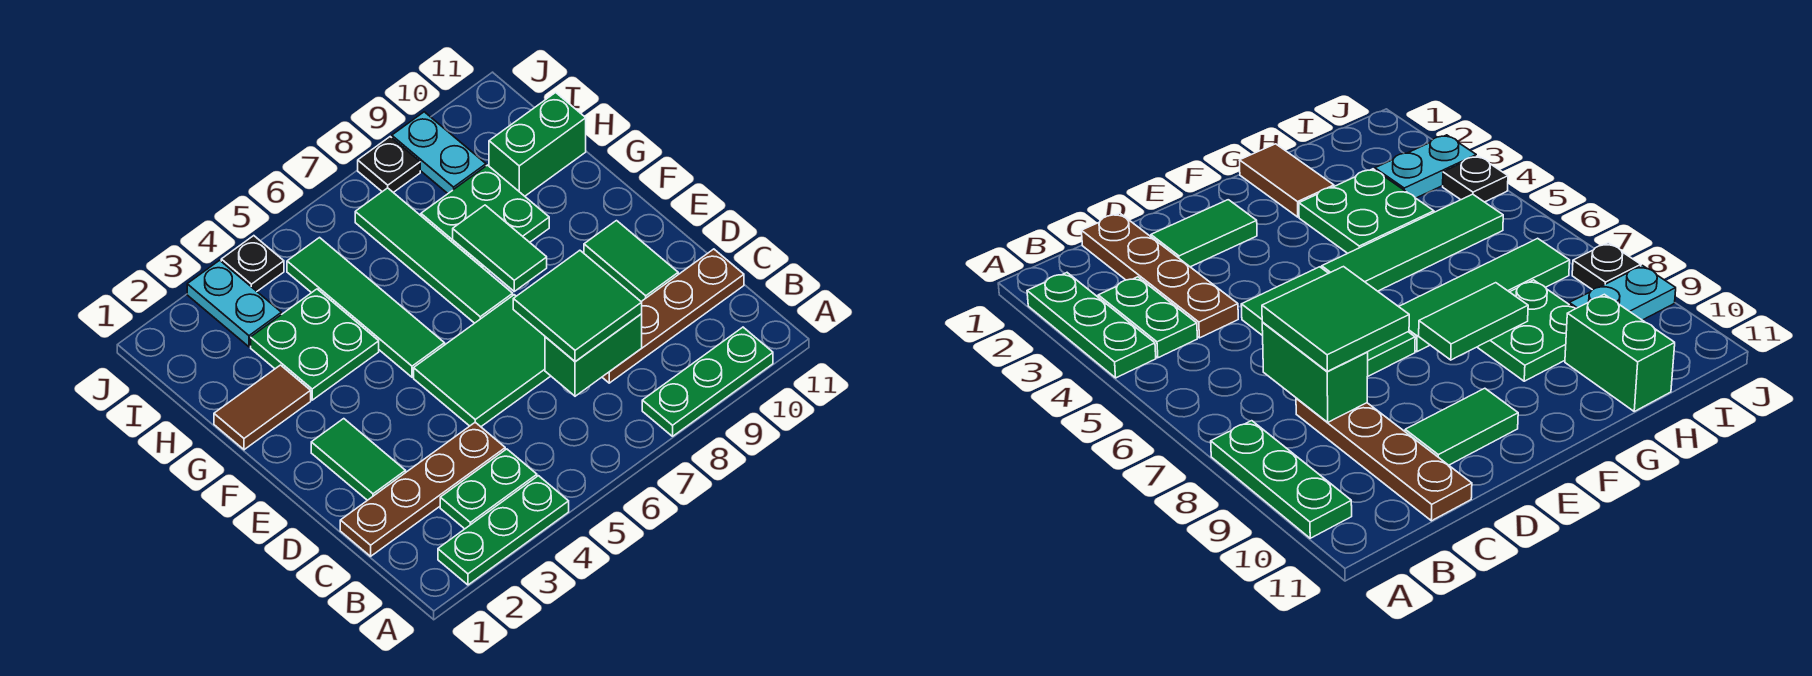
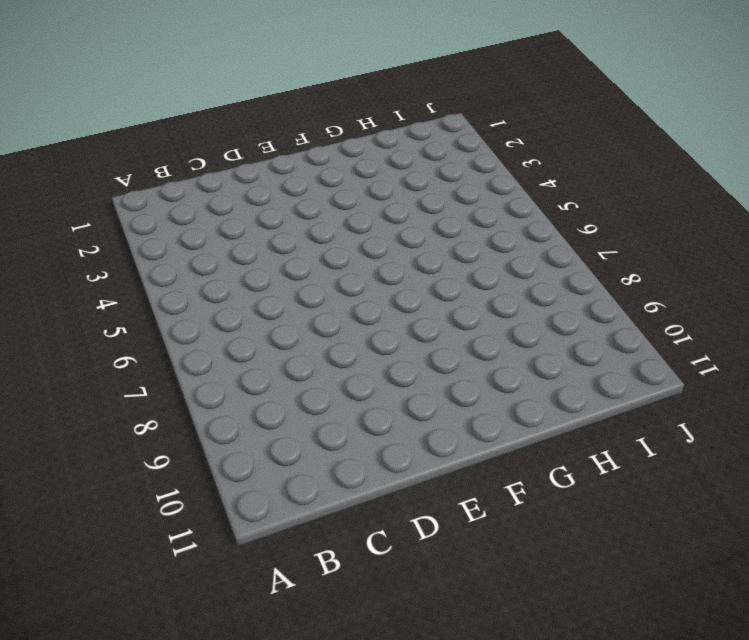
none -> green 1x3 plate [438,476,569,585]
none -> green 1x3 plate [642,327,773,436]
none -> green 1x2 plate [440,449,537,529]

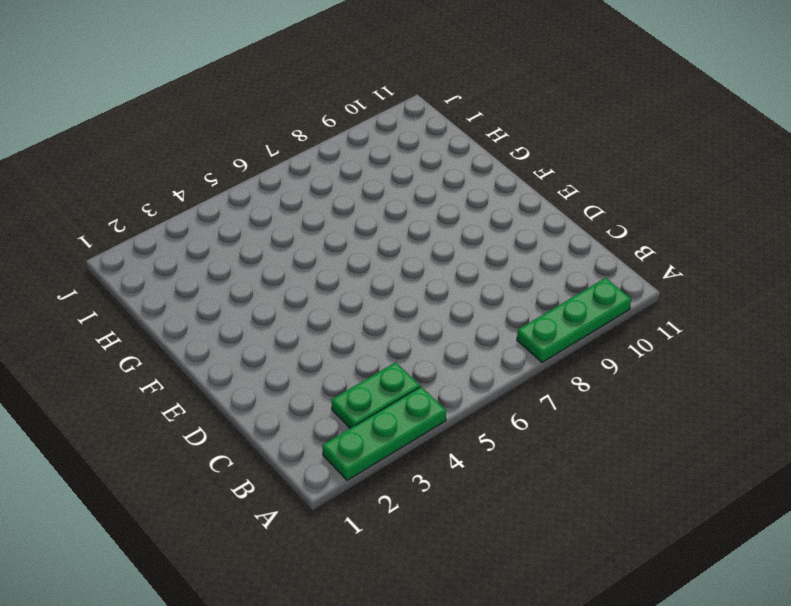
none -> brown 1x4 plate [340,422,505,556]
none -> brown 1x4 plate [602,249,744,383]
none -> green 1x2 tile [311,419,406,500]

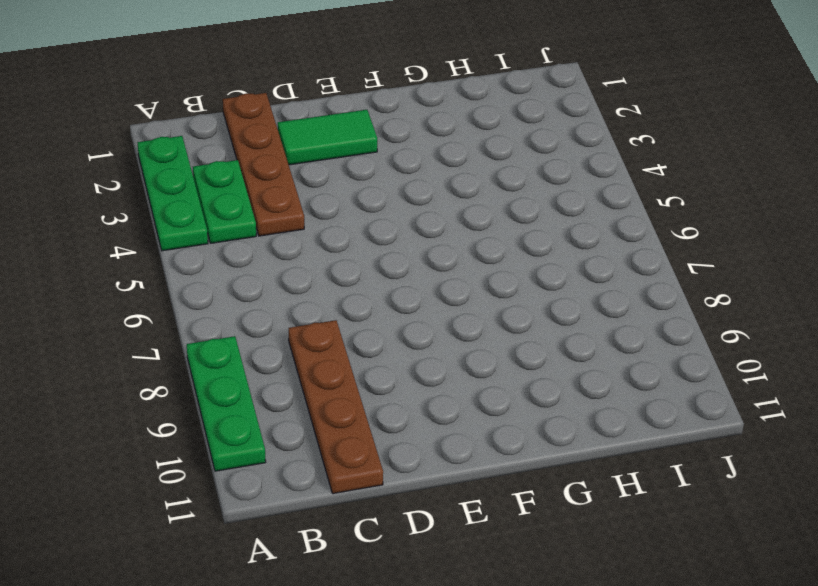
none -> green 2x3 tile [414,295,550,427]
none -> green 1x2 tile [584,221,678,301]
none -> green 1x4 tile [287,238,445,377]

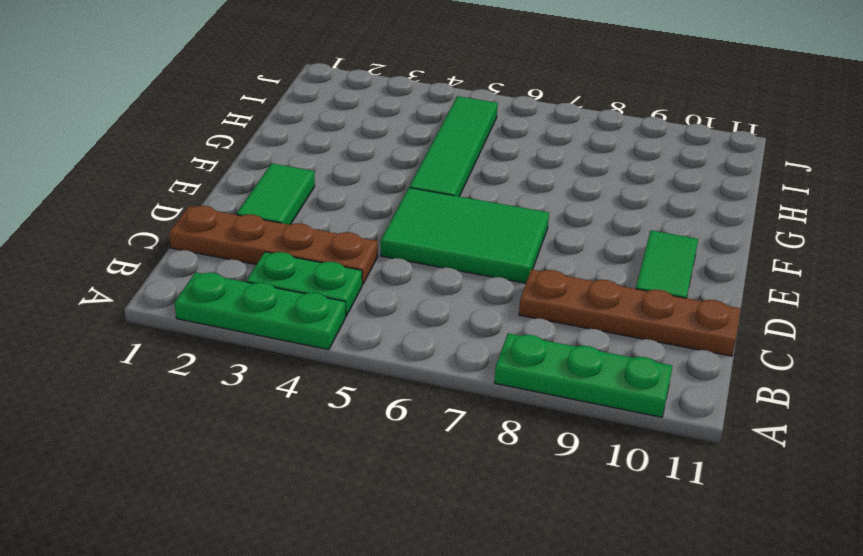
none -> green 1x4 tile [355,188,513,323]
none -> brown 1x2 tile [214,365,311,450]
none -> green 2x2 plate [251,289,379,400]

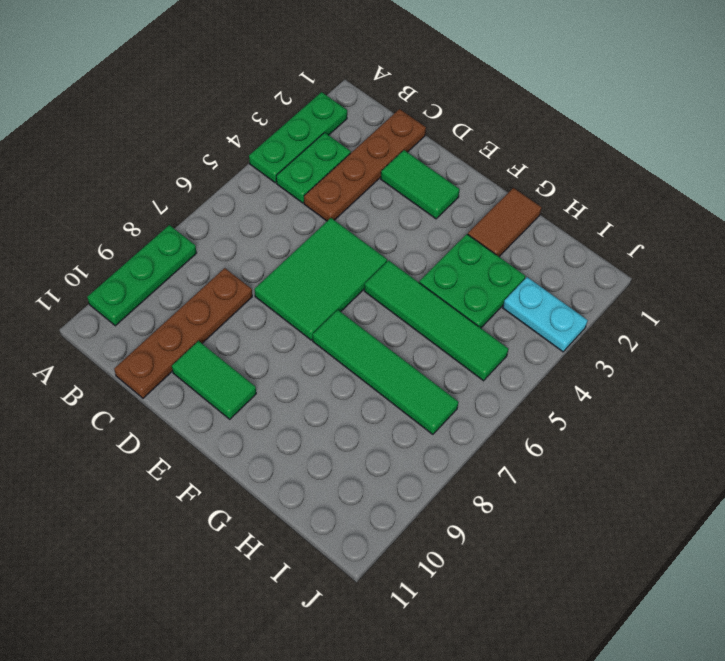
none -> green 2x2 plate [421,165,549,272]
none -> green 1x2 brick [489,92,586,196]
none -> cyan 1x2 plate [392,112,486,193]

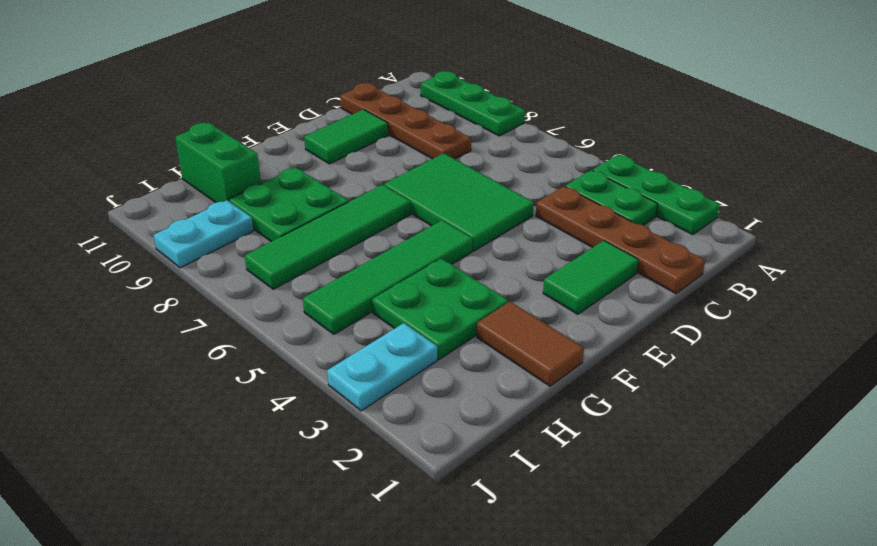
none -> black 1x1 plate [221,236,284,291]
none -> black 1x1 plate [358,137,420,192]
none -> green 1x2 brick [545,314,642,396]

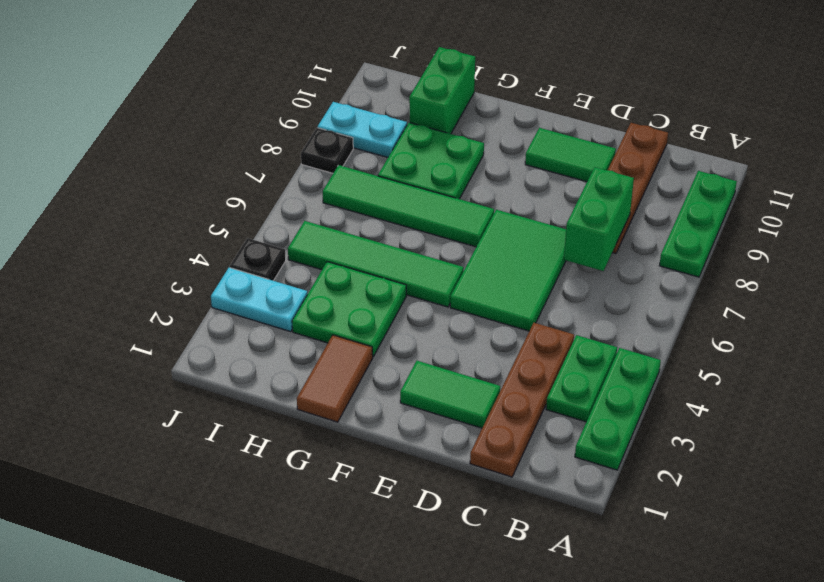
none -> green 1x2 tile [453,205,547,291]
none -> green 2x2 tile [513,250,642,362]

